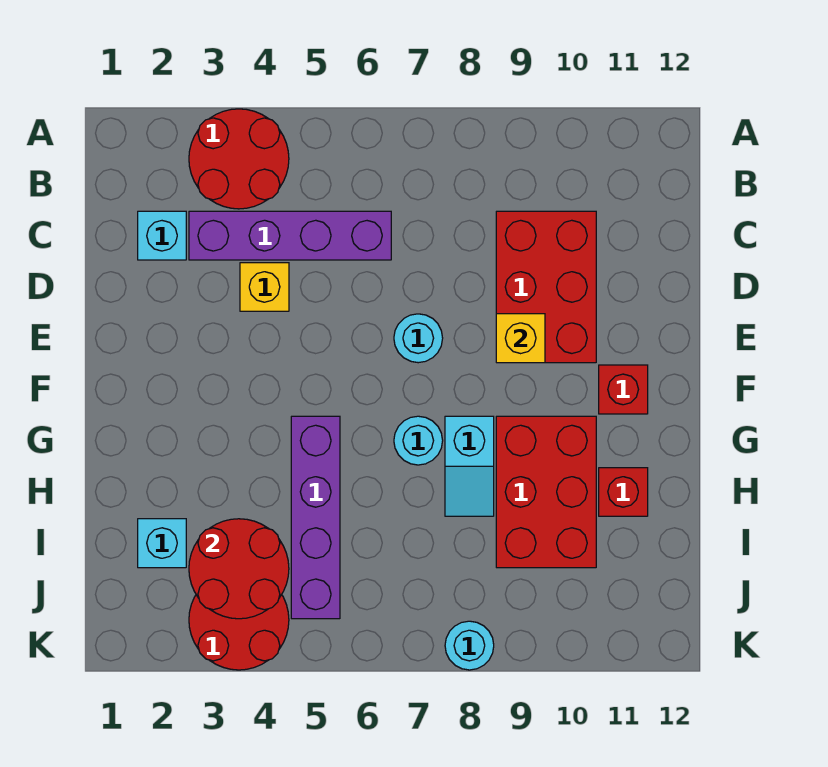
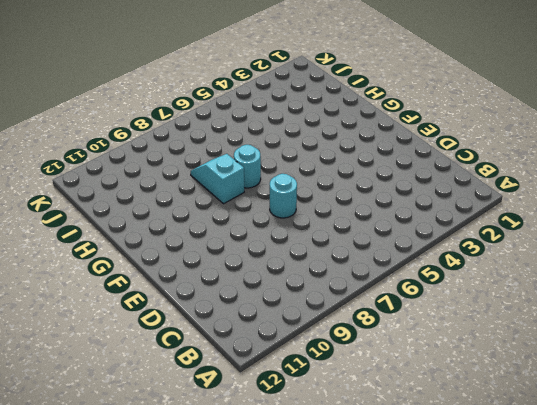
none -> red 2x2 round brick [189,109,289,209]
none -> cyan 1x1 brick [138,211,186,260]
none -> purple 1x4 brick [189,211,391,260]

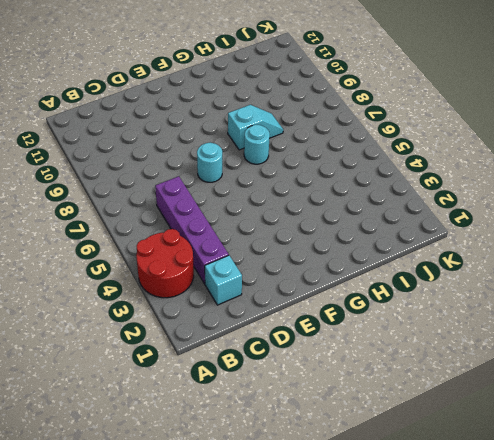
none -> red 2x3 brick [496,211,596,363]
none -> yellow 1x1 brick [240,263,289,311]
none -> red 1x1 brick [599,365,648,414]

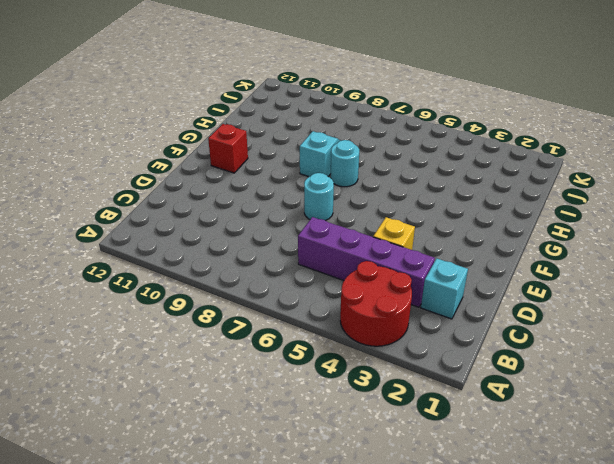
none -> red 2x3 brick [496,211,596,363]
none -> purple 1x4 brick [291,416,340,619]
none -> red 2x3 brick [496,416,596,568]

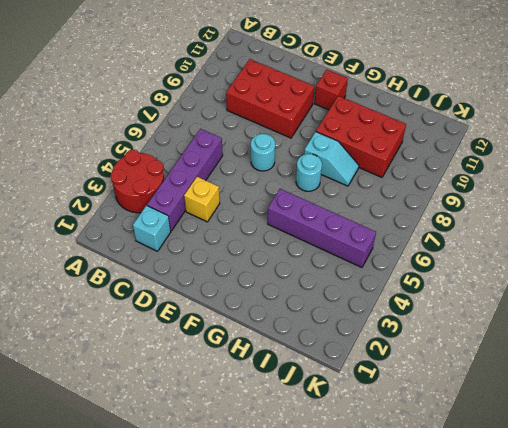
none -> red 1x1 brick [599,468,648,516]
none -> cyan 1x1 brick [138,519,186,568]
none -> red 2x2 round brick [189,595,289,670]

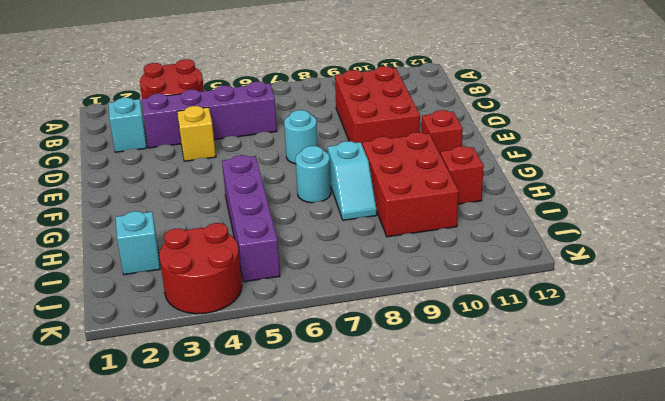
none -> cyan 1x1 round brick [445,621,494,670]
none -> yellow 1x1 brick [496,314,545,363]
none -> red 2x2 round brick [189,519,289,619]

